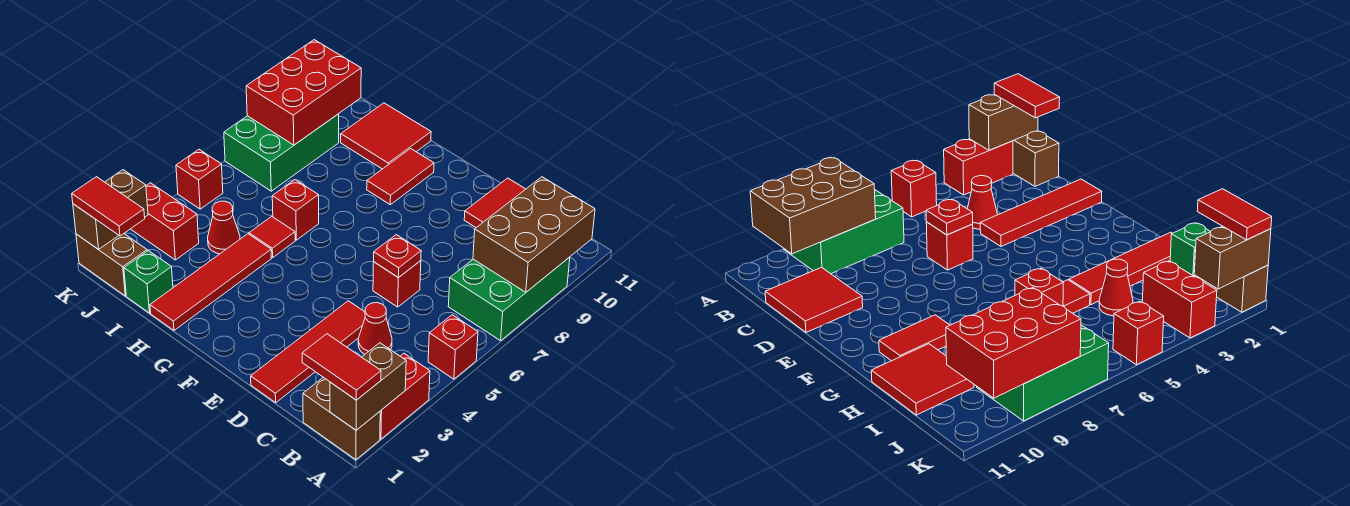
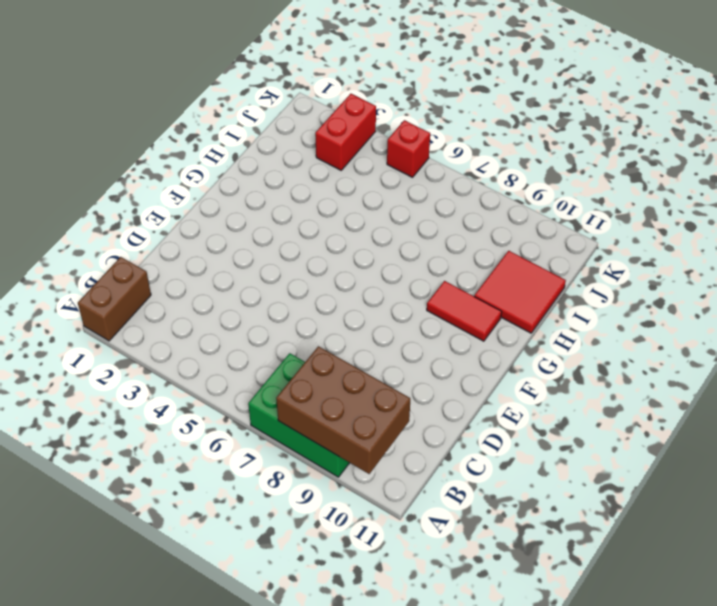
none -> red 1x2 brick [380,354,430,439]
none -> red 1x1 brick [428,315,478,379]
none -> red 1x1 cone [358,303,392,354]

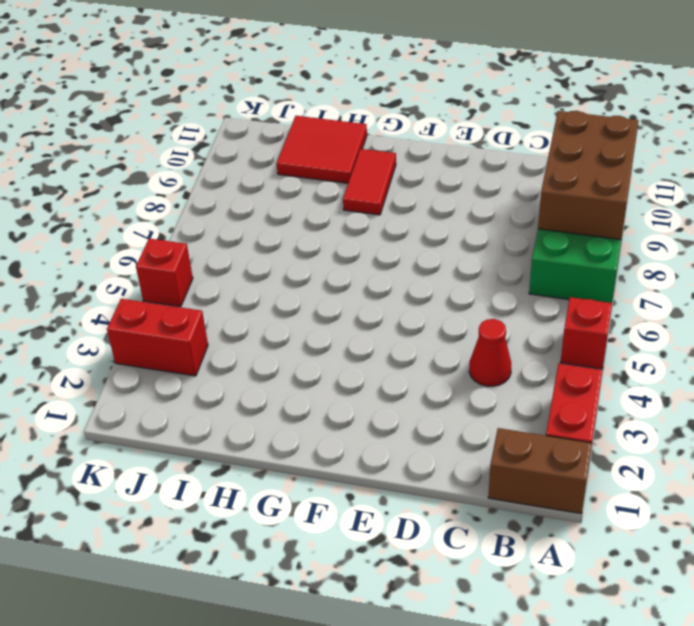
none -> red 2x2 tile [464,178,525,228]
none -> red 1x4 tile [251,301,365,403]
none -> red 1x1 brick [373,261,421,307]

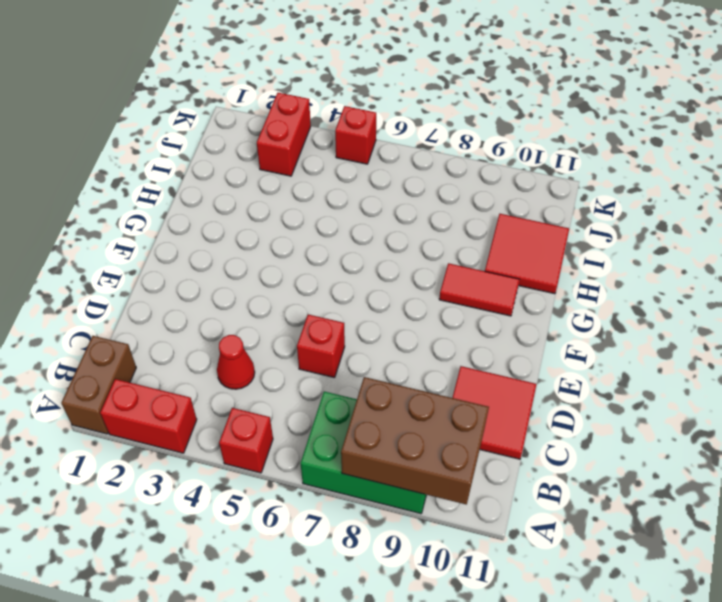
none -> red 1x4 tile [251,301,365,403]
none -> red 1x4 tile [150,234,272,330]
none -> red 1x1 tile [249,216,295,258]

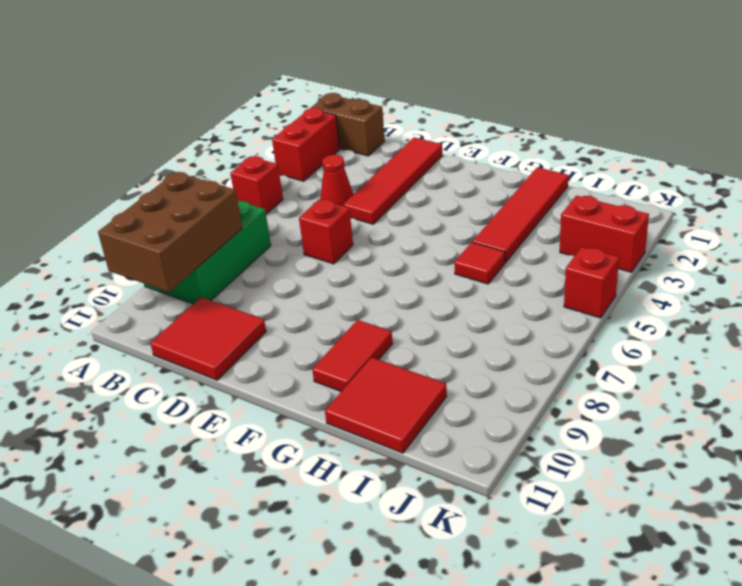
none -> red 1x1 brick [272,180,319,240]
none -> green 1x1 brick [124,251,173,313]
none -> red 1x1 cone [208,201,240,254]

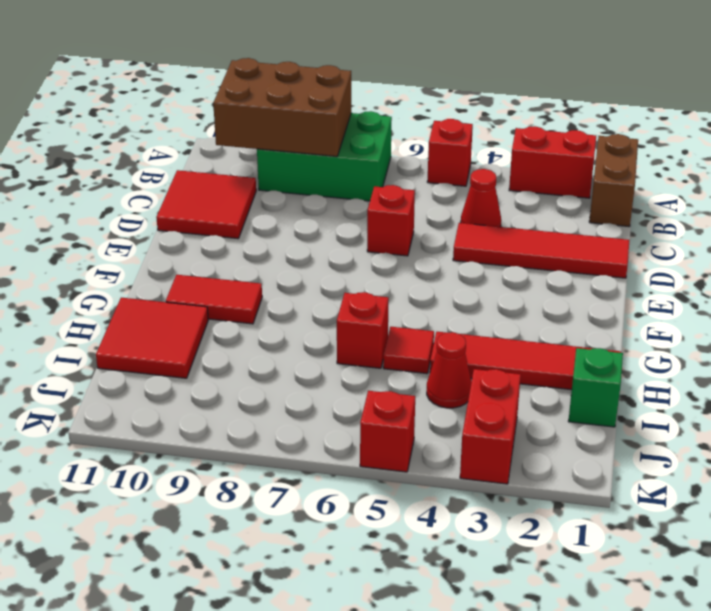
none -> brown 1x2 brick [76,234,147,296]
none -> green 2x3 brick [224,114,339,191]
none -> brown 1x2 brick [330,343,406,430]

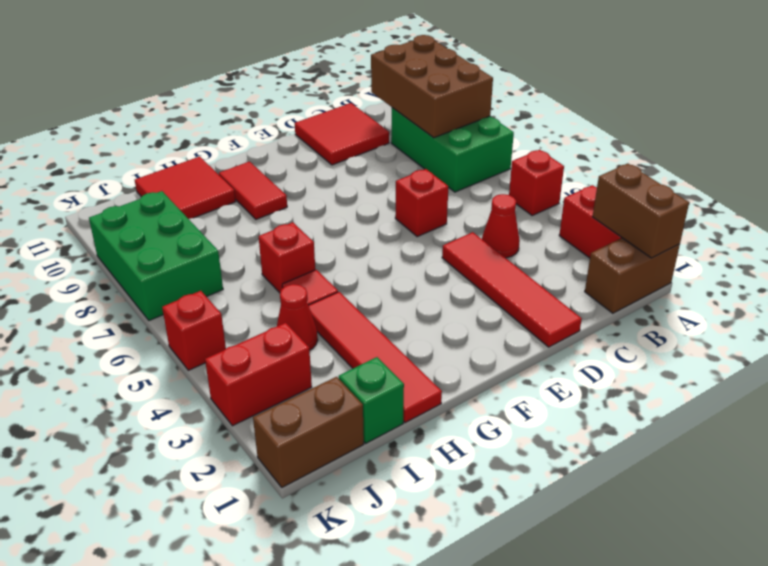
none -> red 1x1 plate [374,235,421,278]
none -> red 2x3 brick [246,40,361,145]
none -> brown 1x2 brick [73,170,148,250]

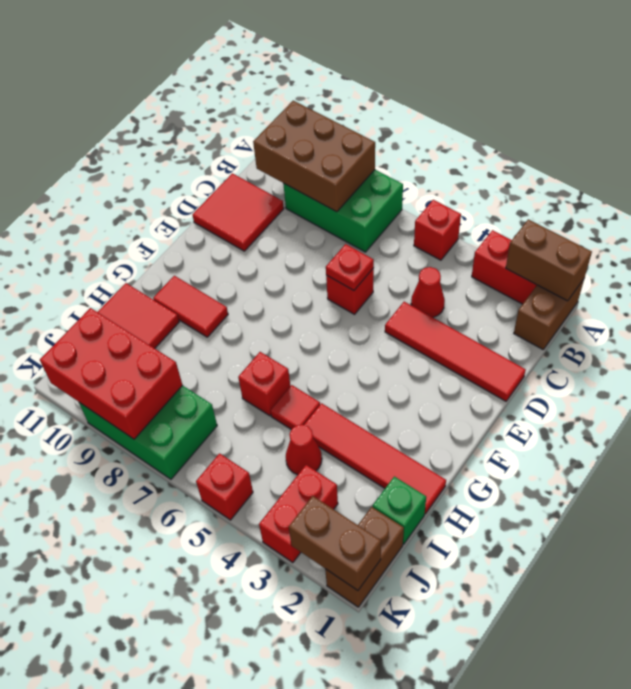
none -> red 1x2 tile [302,334,381,400]
none -> red 1x2 tile [72,177,145,236]

